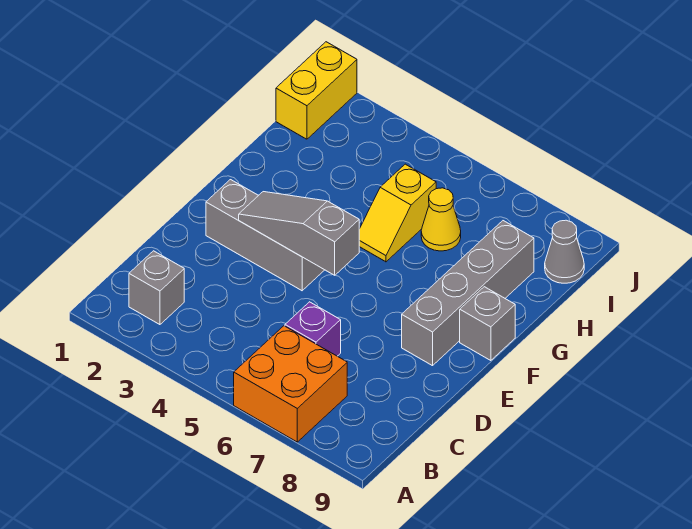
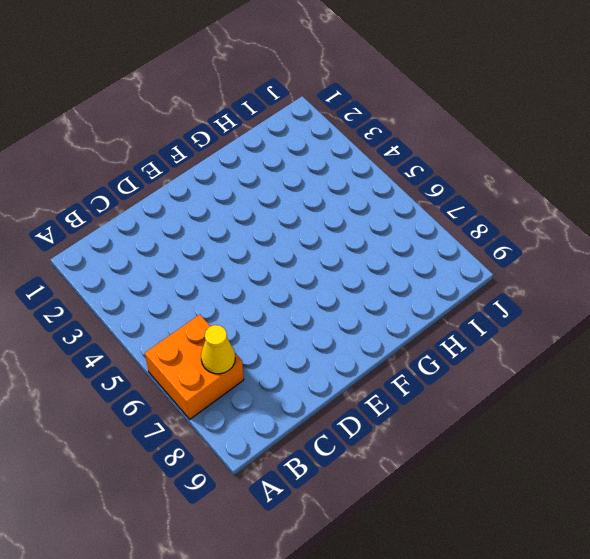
yellow 1x1 cone [201,325,235,374] -> yellow 1x1 cone moved to [421,188,461,251]
none -> grey 1x1 brick [129,251,184,325]
none -> purple 1x1 brick [285,302,341,356]

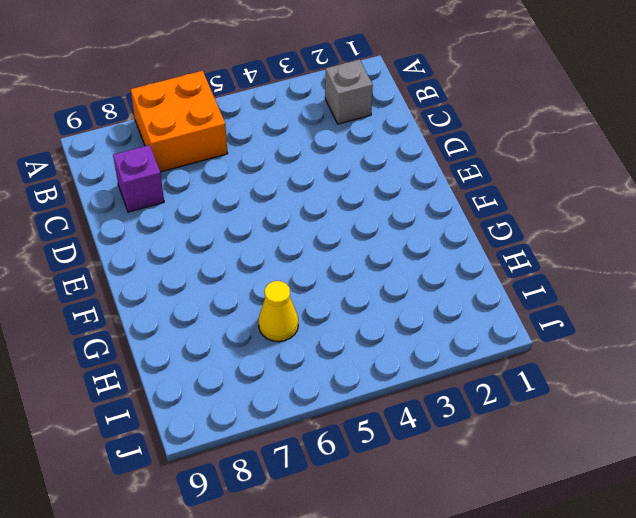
purple 1x1 brick [113,145,164,212] -> purple 1x1 brick moved to [285,302,341,356]
none -> grey 1x3 brick [206,180,324,291]
none -> grey 1x4 brick [402,221,534,366]

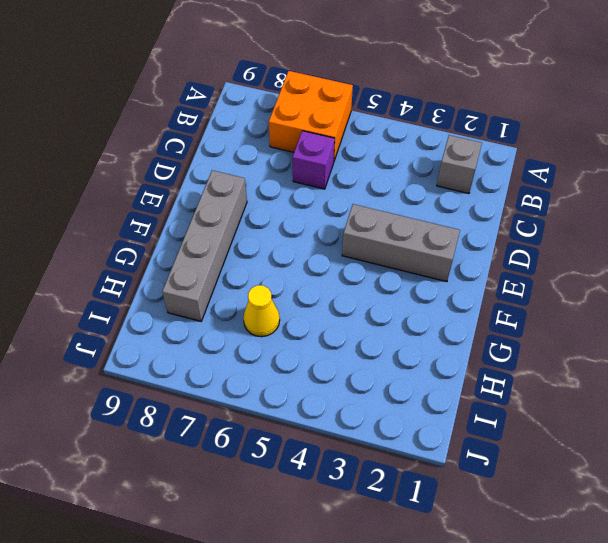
none -> grey 1x1 brick [460,287,515,361]
none -> yellow 1x2 slope [359,164,436,262]

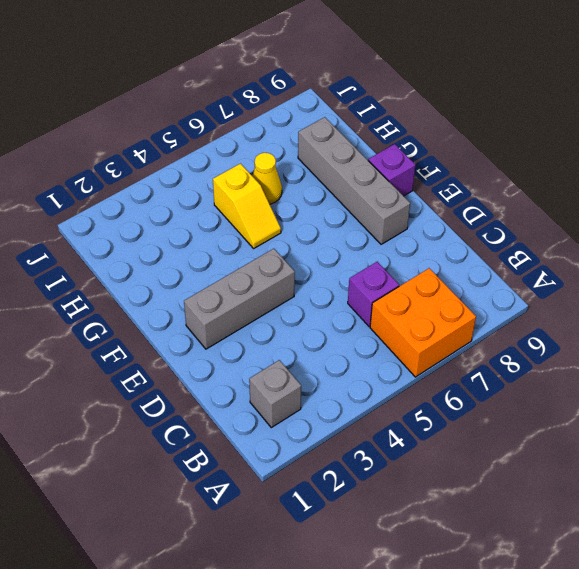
purple 1x1 brick [368,144,415,196] -> grey 1x1 brick [460,287,515,361]
none -> yellow 1x2 brick [276,42,357,139]
none -> grey 1x1 cone [545,220,584,283]

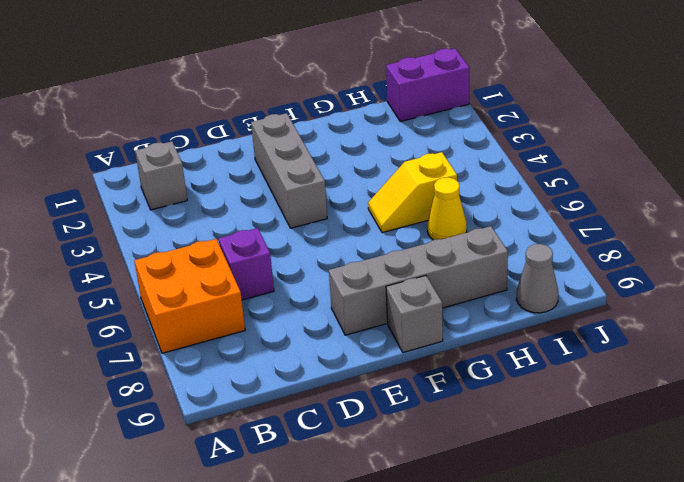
purple 1x2 brick [386,48,469,121] -> yellow 1x2 brick [276,42,357,139]
none -> grey 1x3 slope [239,192,359,275]

